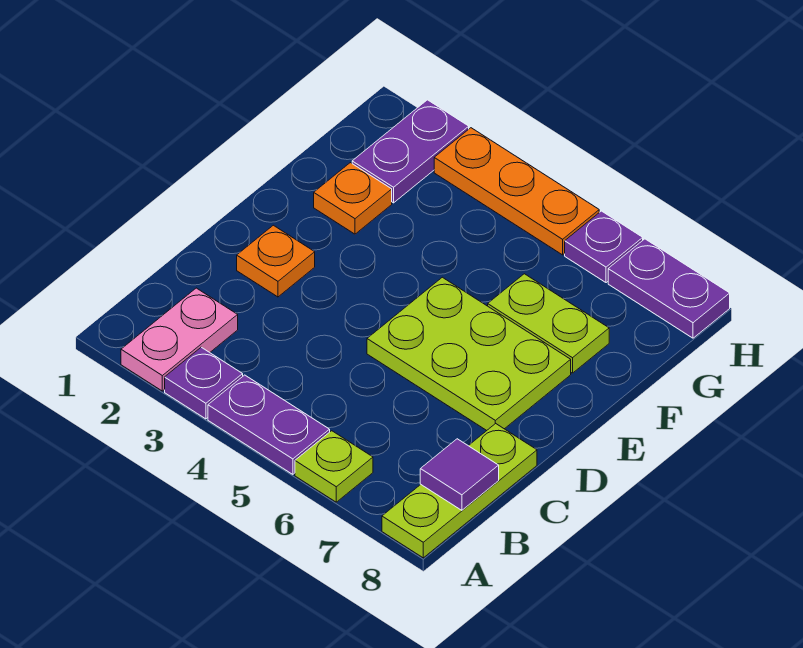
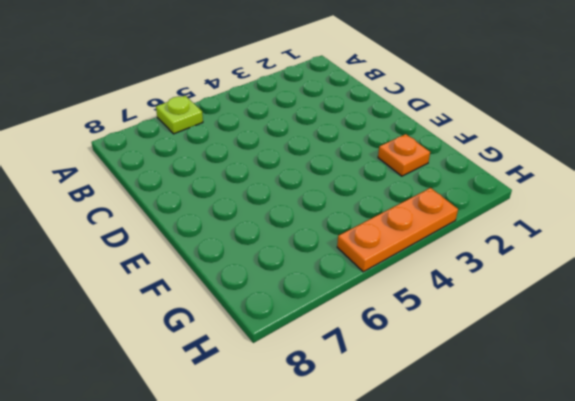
none -> pink 1x2 plate [121,288,238,391]
none -> purple 1x1 plate [165,347,243,419]
none -> purple 1x2 plate [208,375,330,474]

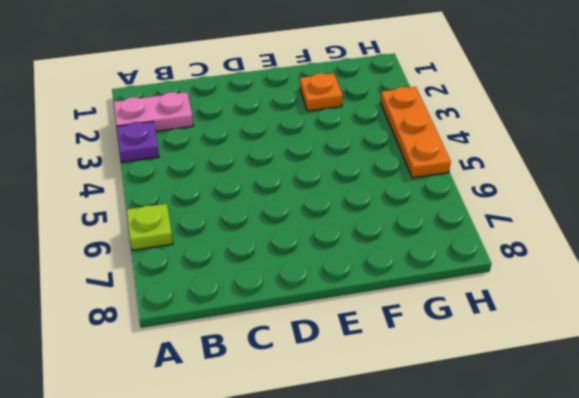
none -> purple 1x2 plate [208,375,330,474]
none -> lime 1x3 plate [382,423,537,558]
none -> orange 1x1 plate [237,225,315,297]

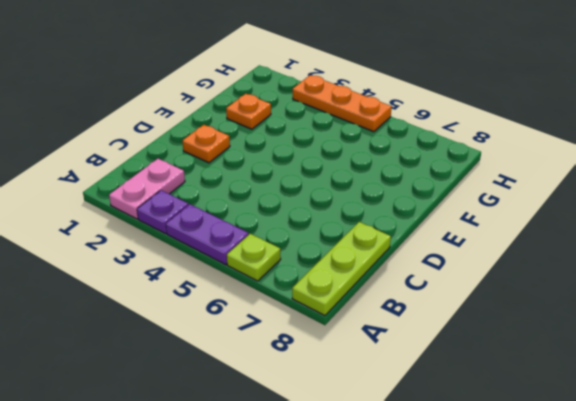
none -> lime 2x3 plate [367,277,571,430]
none -> lime 1x2 plate [488,274,609,373]
none -> purple 1x2 plate [352,100,469,203]

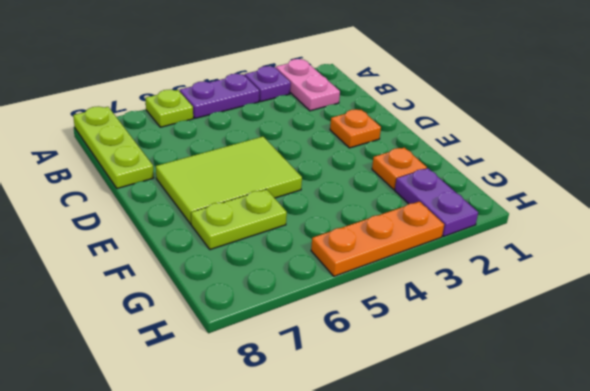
lime 2x3 tile [156,137,302,224] -> lime 2x3 plate [367,277,571,430]
none -> purple 1x1 plate [565,211,643,283]
none -> purple 1x2 plate [608,239,730,338]
none -> purple 1x1 tile [420,439,499,510]

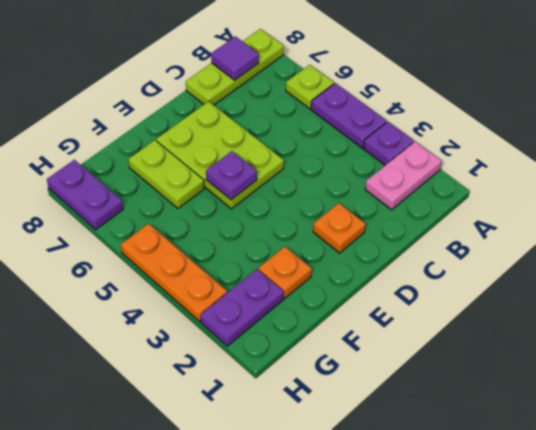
purple 1x1 plate [206,151,257,200] -> purple 1x1 plate moved to [565,211,643,283]

